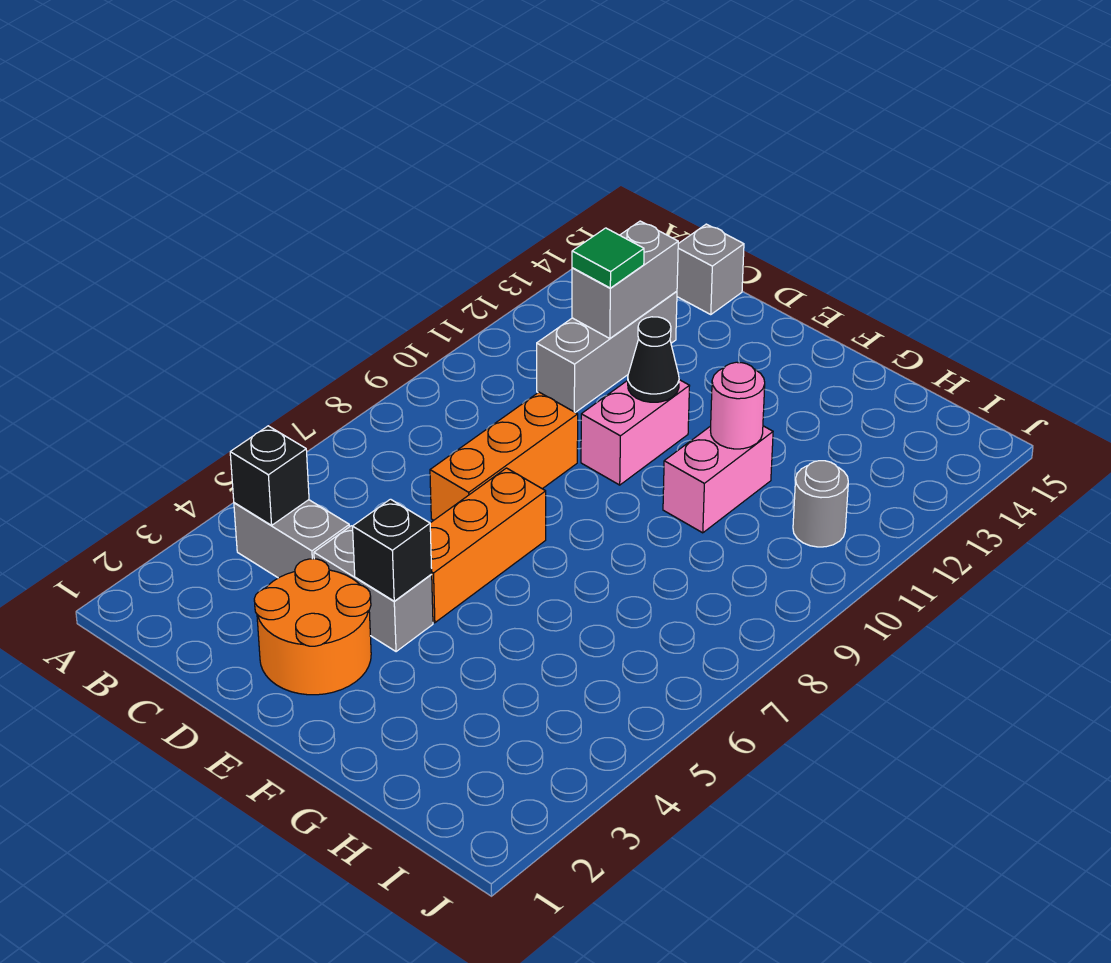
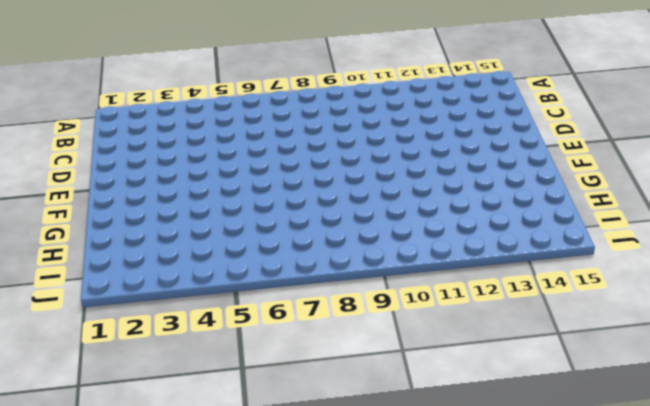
none -> grey 1x2 brick [234,500,350,578]
none -> grey 1x3 brick [537,291,677,413]
none -> grey 1x1 brick [677,224,744,315]

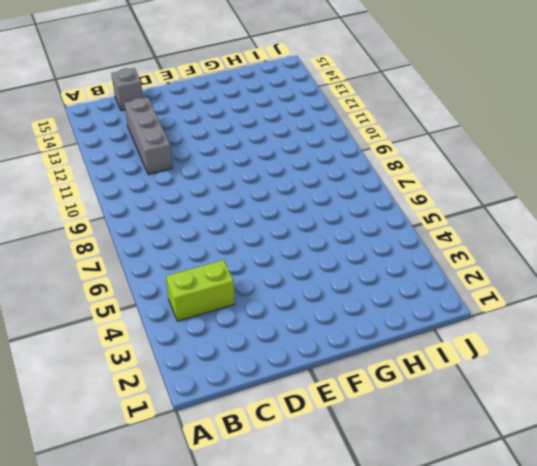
lime 1x2 brick [166,260,235,321] -> grey 1x2 brick [234,500,350,578]
none -> orange 2x2 round brick [254,559,371,695]
none -> grey 1x2 brick [314,526,433,652]
none -> orange 1x3 brick [430,392,578,520]

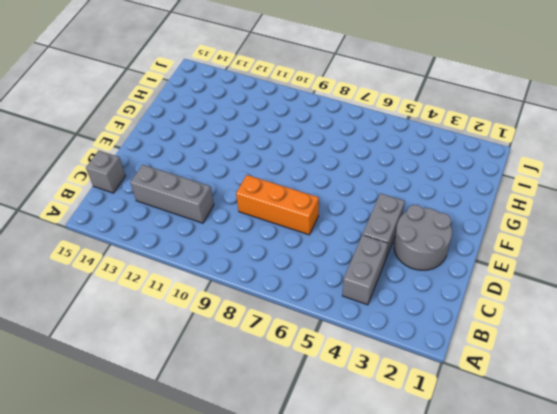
grey 2x2 round brick [394,205,452,270] -> orange 2x2 round brick [254,559,371,695]
none -> orange 1x3 brick [430,468,546,623]
none -> pink 1x2 brick [581,380,689,485]
none -> pink 1x2 brick [663,426,773,533]

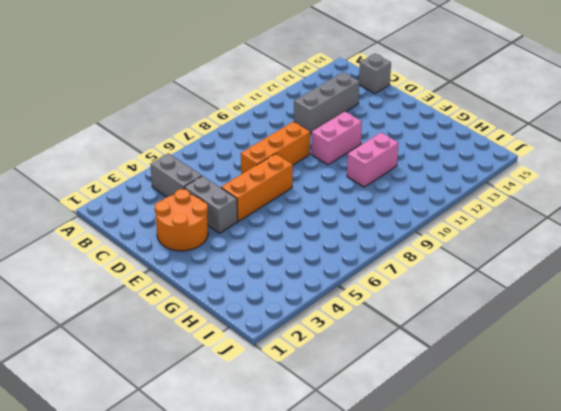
none -> grey 1x1 round brick [793,461,848,547]
none -> black 1x1 brick [230,426,309,525]
none -> grey 1x2 brick [572,221,678,339]

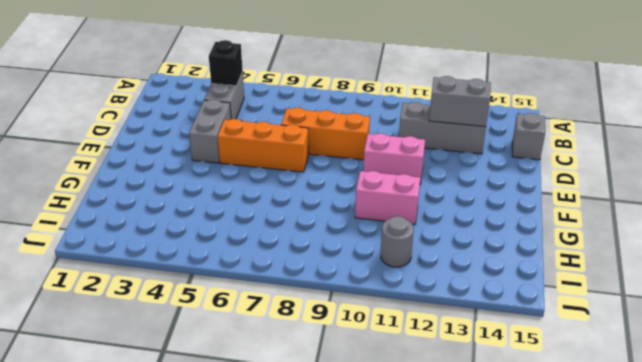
none -> orange 2x2 round brick [254,559,371,695]
none -> black 1x1 brick [353,499,432,601]
none -> black 1x1 cone [628,317,679,402]

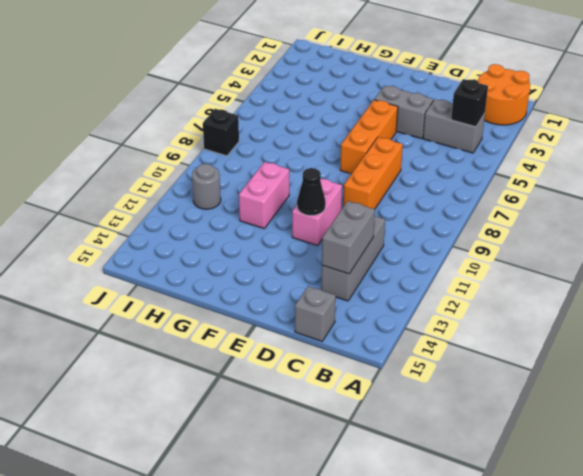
orange 2x2 round brick [478,64,530,125] -> orange 2x2 round brick moved to [254,559,371,695]
black 1x1 brick [203,109,239,156] -> black 1x1 brick moved to [353,499,432,601]
none -> pink 1x1 round brick [710,362,765,449]
none -> green 1x1 tile [572,228,644,288]

